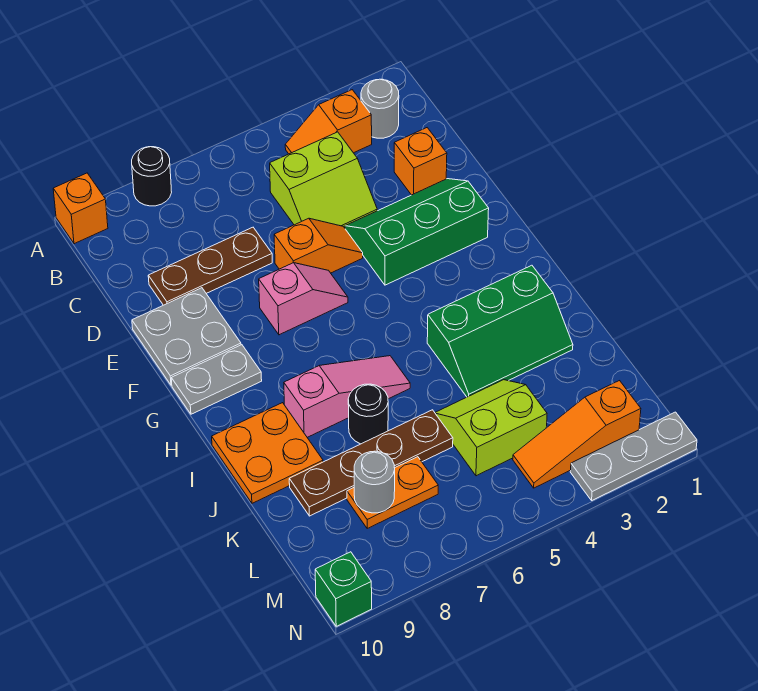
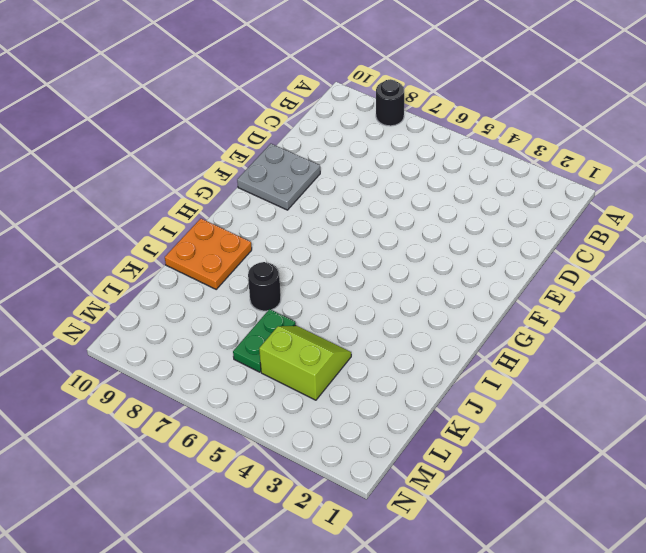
green 1x2 plate [233,309,296,372] -> brown 1x4 plate [289,410,453,516]
none -> orange 1x1 brick [53,173,108,244]
none -> grey 1x1 round brick [361,79,399,138]
none -> orange 1x2 slope [285,90,372,154]

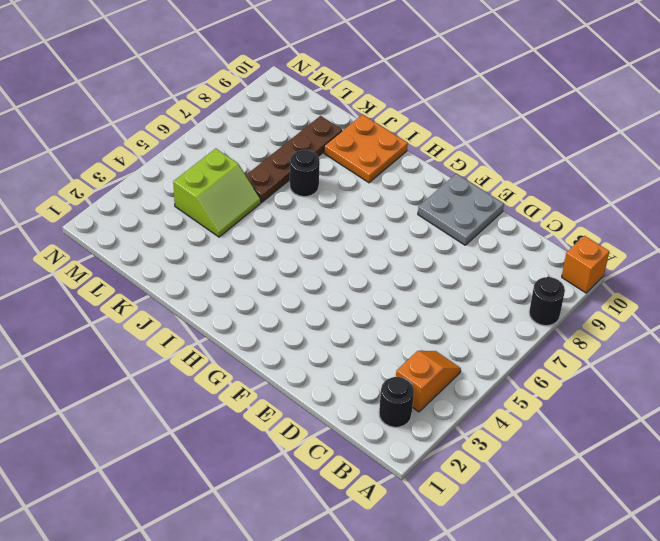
black 1x1 round brick [379,377,414,427] -> grey 1x1 round brick [361,79,399,138]
none -> lime 2x2 slope [270,132,377,228]
none -> orange 1x1 brick [394,128,447,195]
none -> brown 1x3 plate [148,227,272,305]

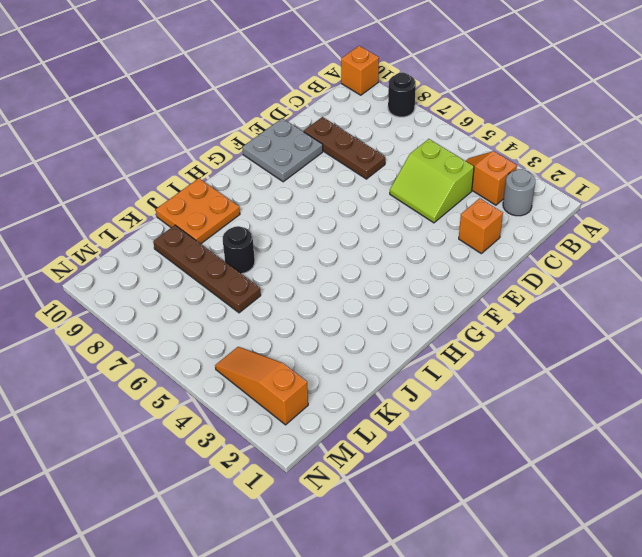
none -> green 2x3 slope [345,179,489,285]
none -> orange 1x2 slope [274,218,363,273]
none -> pink 1x2 slope [259,263,348,335]

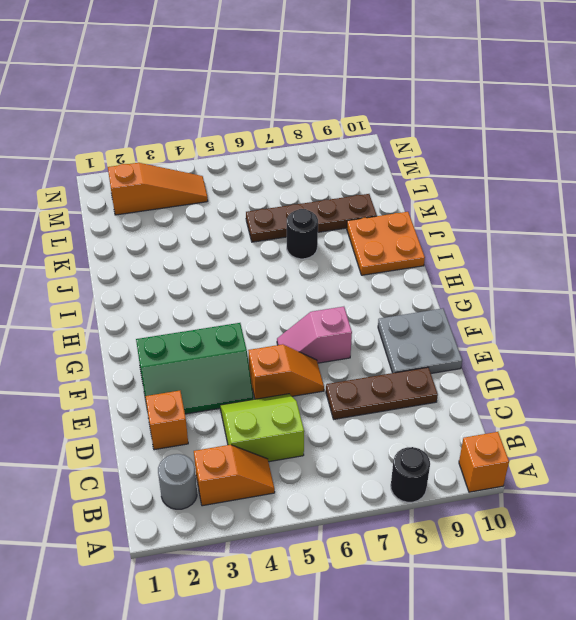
orange 1x2 slope [248,344,324,399] -> orange 1x2 slope turned to [274,218,363,273]
none -> grey 1x2 plate [171,345,262,414]
none -> green 2x3 slope [427,265,573,397]
none -> pink 1x3 slope [284,356,410,437]

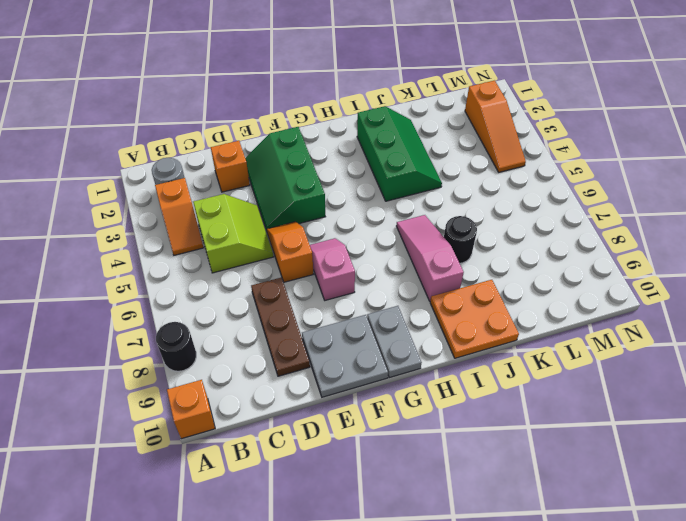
none -> lime 2x2 slope [435,380,547,476]
none -> brown 1x4 plate [289,410,453,516]
none -> orange 1x2 plate [347,457,438,528]

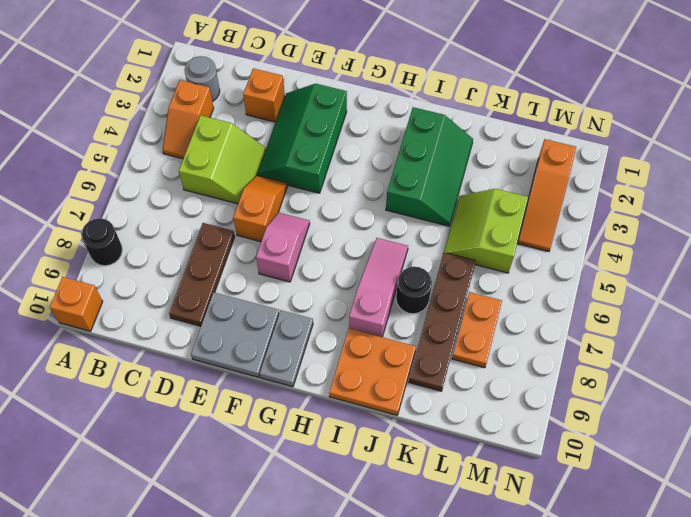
none -> grey 1x3 plate [570,412,697,500]
none -> green 1x1 brick [315,552,372,626]
none -> grey 1x1 round brick [354,451,395,513]

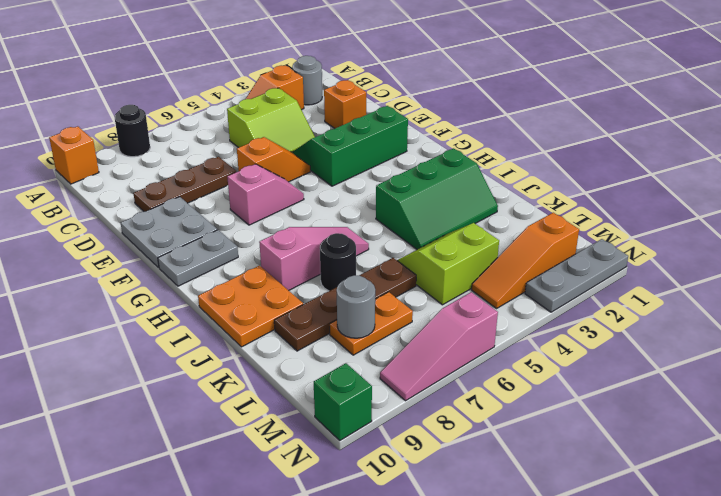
pink 1x3 slope [380,292,498,401] -> none

